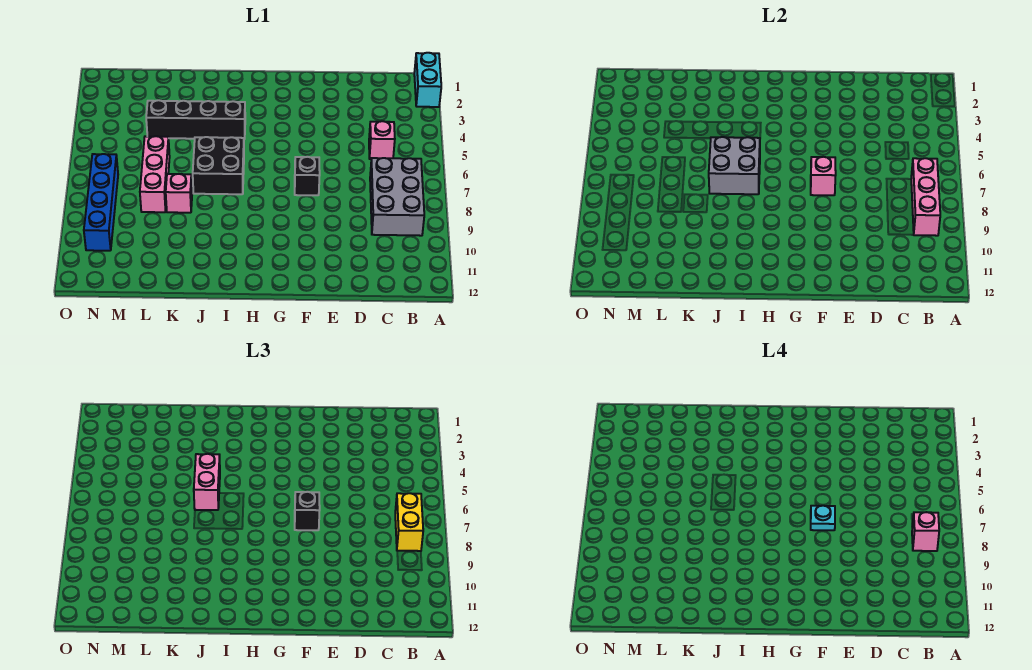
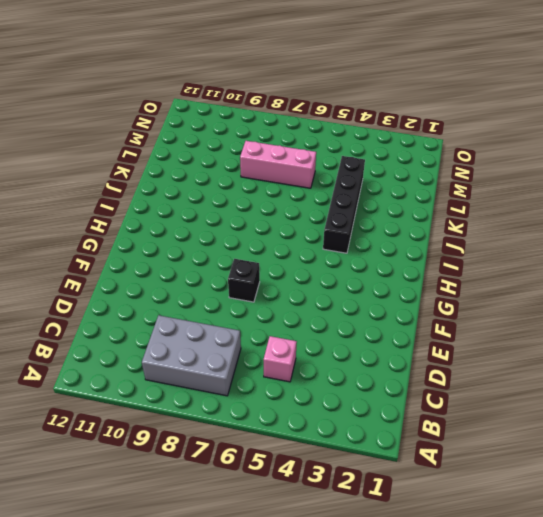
none -> cyan 1x2 brick [414,53,441,107]
none -> black 2x2 brick [193,137,244,194]
none -> pink 1x1 brick [166,174,192,213]

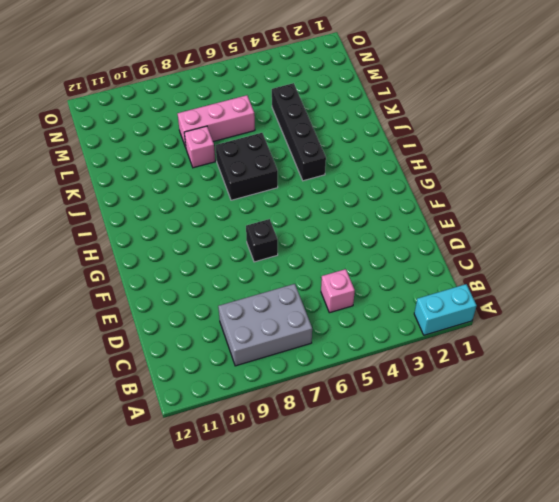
none -> blue 1x4 brick [84,154,118,251]
none -> pink 1x3 brick [911,158,940,236]
none -> pink 1x1 brick [811,157,836,195]

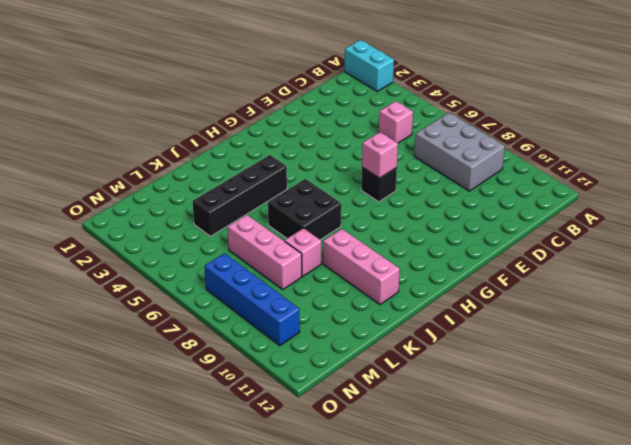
pink 1x3 brick [323,229,400,305] -> pink 1x3 brick moved to [911,158,940,236]
none -> grey 2x2 brick [709,137,760,194]
none -> yellow 1x2 brick [395,493,423,551]
none -> black 1x1 brick [295,492,320,530]

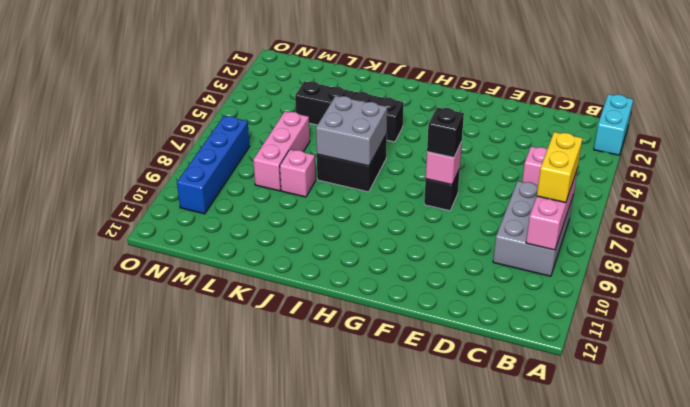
none -> pink 1x2 brick [194,454,220,510]
none -> pink 1x1 brick [912,512,939,551]
none -> cyan 1x1 plate [811,506,835,530]

